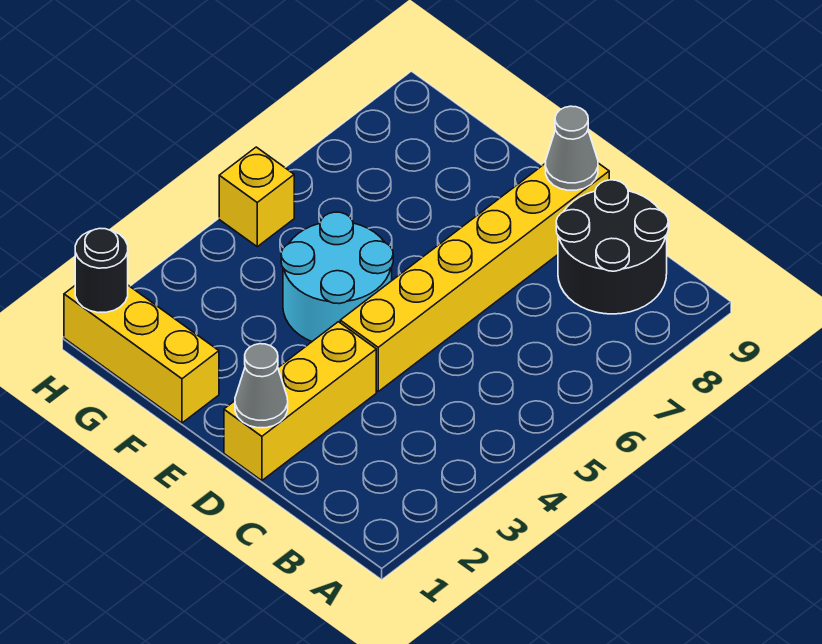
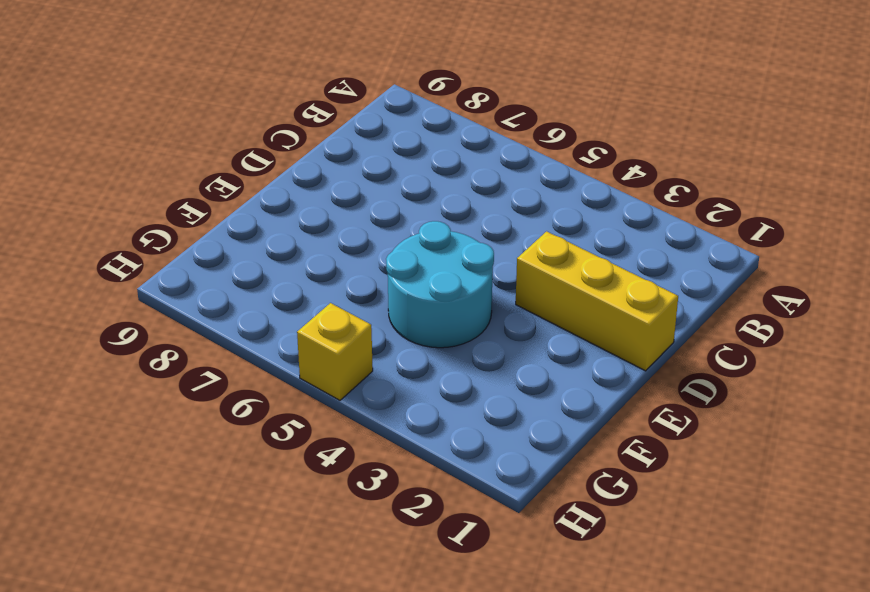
none -> black 2x2 round brick [556,180,668,314]
none -> yellow 1x6 brick [340,163,609,391]

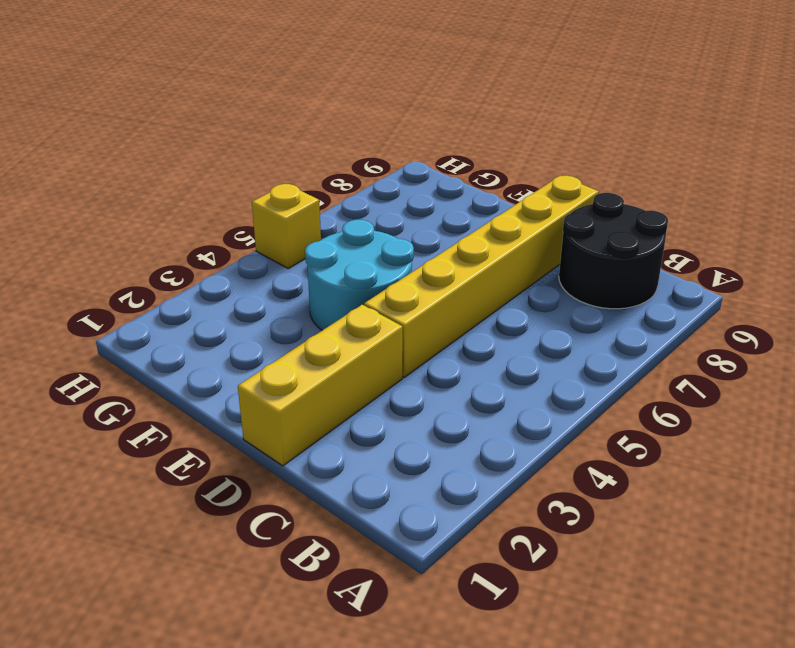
none -> yellow 1x3 brick [64,285,219,423]
none -> grey 1x1 cone [235,344,288,428]

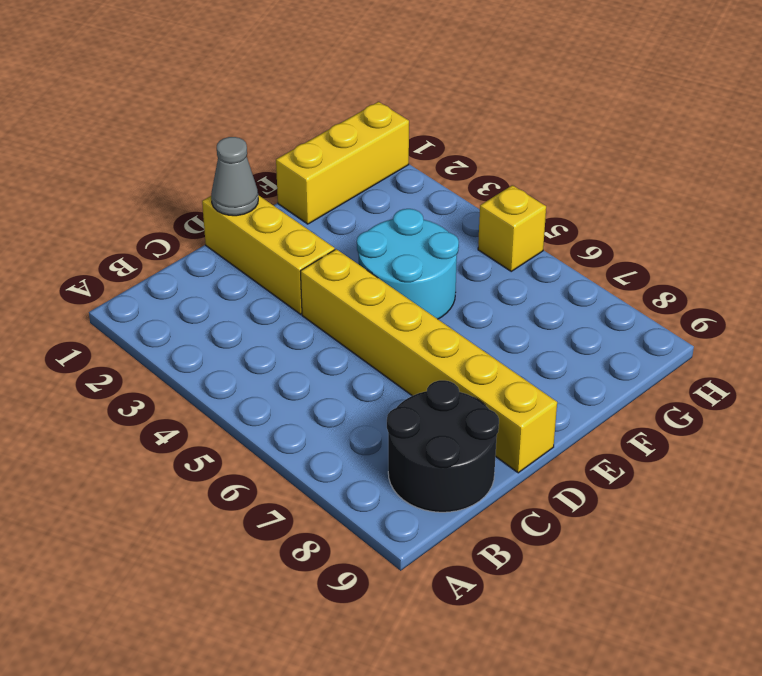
none -> grey 1x1 cone [545,106,598,190]
none -> black 1x1 round brick [75,229,128,312]

